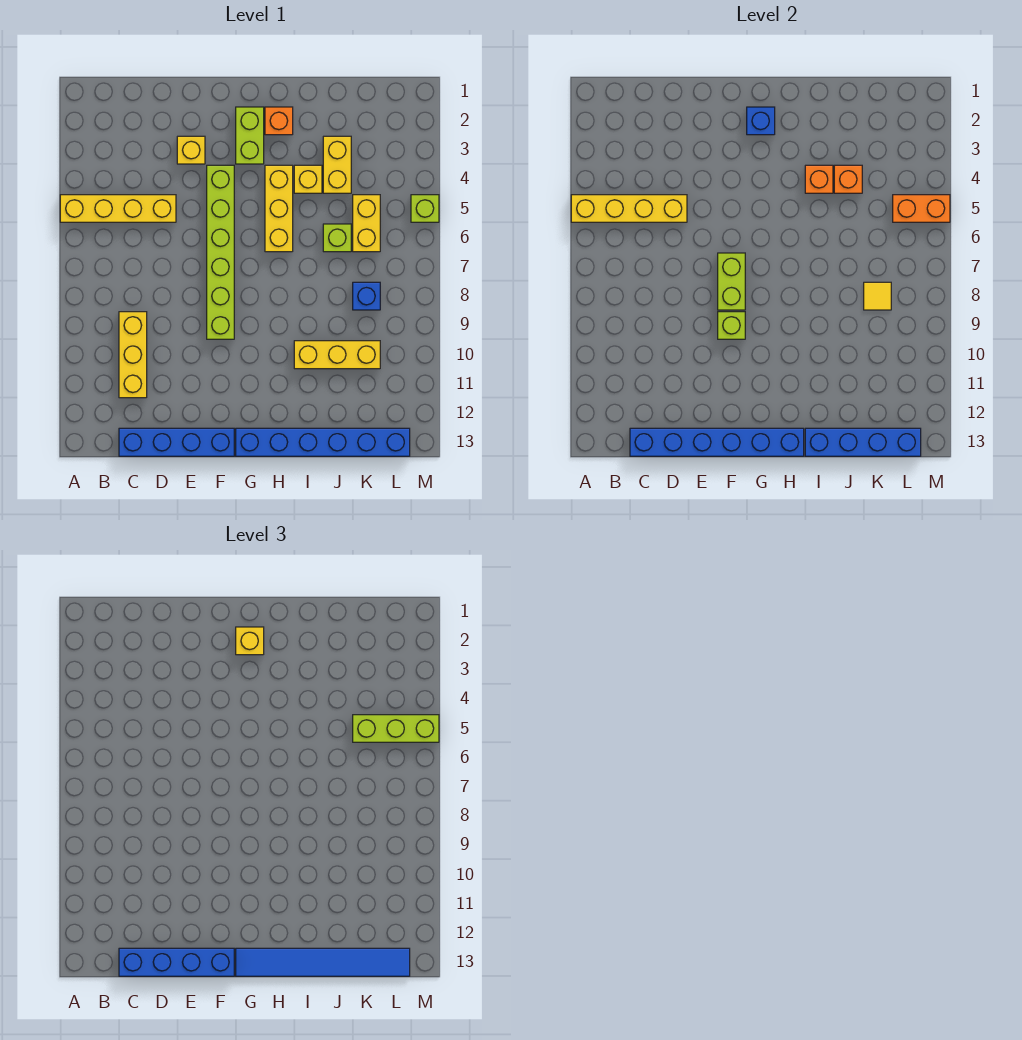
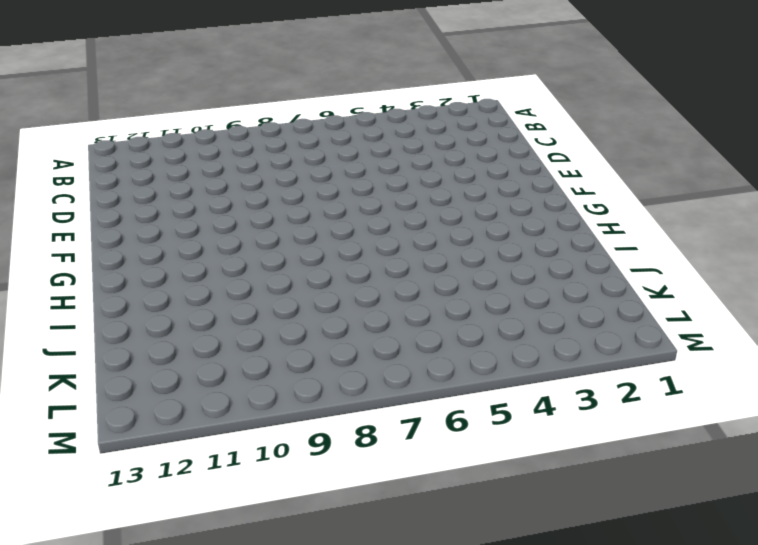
none -> yellow 1x4 brick [60,195,176,222]
none -> yellow 1x3 brick [119,312,147,398]
none -> blue 1x4 brick [119,428,234,456]
none -> yellow 1x1 brick [177,136,205,164]

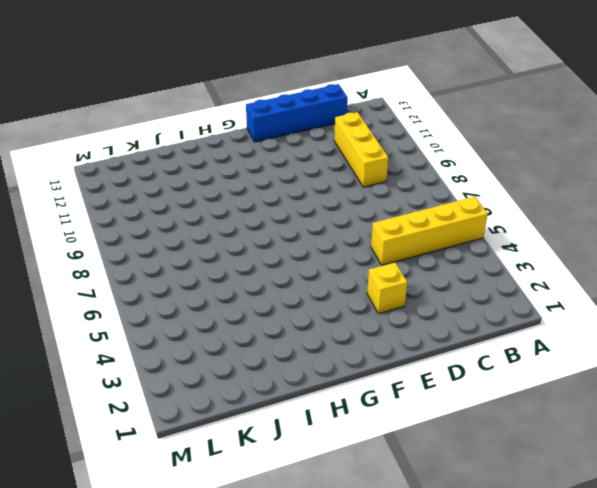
none -> lime 1x6 brick [207,165,234,339]
none -> lime 1x2 brick [236,107,264,164]
none -> blue 1x6 brick [236,428,410,456]
none -> orange 1x1 brick [265,107,293,135]

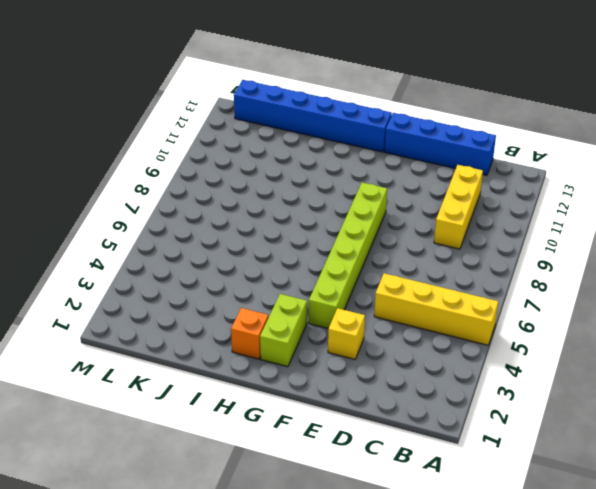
none -> yellow 1x3 brick [265,165,293,252]
none -> yellow 1x1 brick [294,165,322,193]
none -> yellow 1x3 brick [294,341,380,369]
none -> yellow 1x2 brick [323,136,351,193]

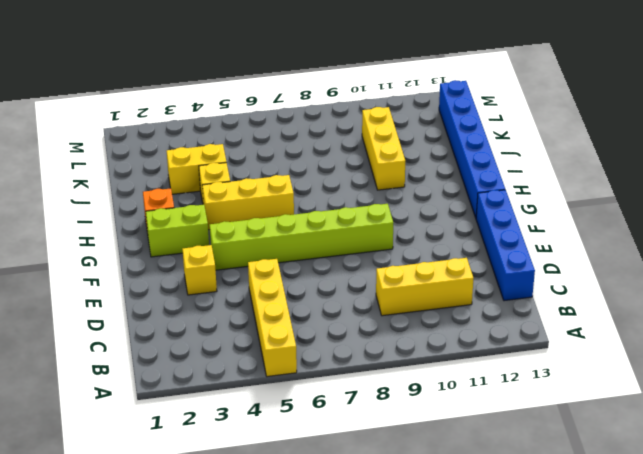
none -> lime 1x1 brick [323,224,351,252]
none -> yellow 1x2 brick [353,195,380,252]
none -> blue 1x1 brick [353,282,380,310]
none -> lime 1x1 brick [411,195,439,222]

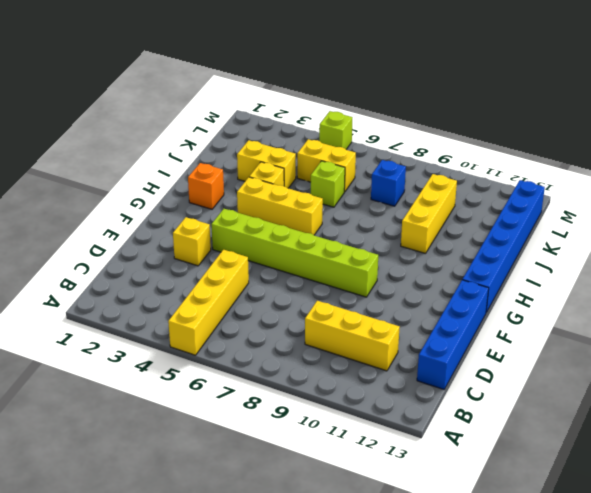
none -> lime 1x2 brick [236,107,264,164]
none -> yellow 1x4 brick [571,195,687,222]
none -> blue 1x6 brick [630,428,804,456]
none -> lime 1x2 brick [718,253,745,310]

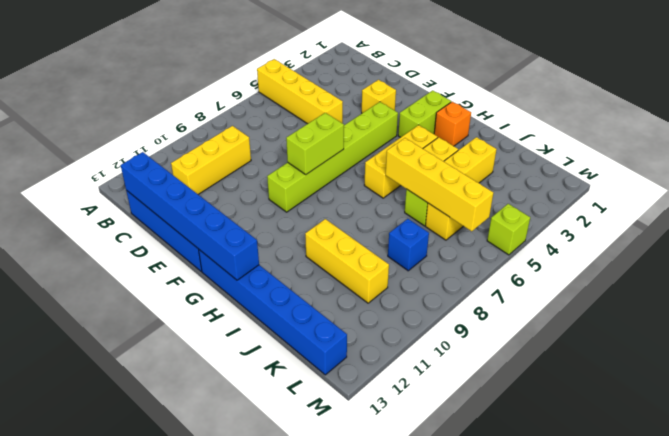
yellow 1x4 brick [386,138,493,231] -> yellow 1x4 brick moved to [571,195,687,222]
none -> lime 1x1 brick [718,312,745,339]
none -> blue 1x1 brick [747,107,775,135]
none -> orange 1x1 brick [805,165,833,193]
none -> blue 1x4 brick [805,428,921,456]

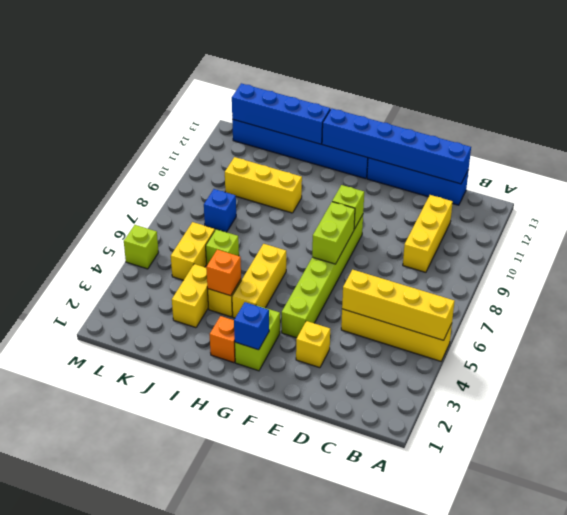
none -> orange 1x1 brick [834,165,862,193]
none -> yellow 1x1 tile [864,282,891,310]
none -> orange 1x2 brick [893,195,950,222]
none -> blue 1x4 brick [119,948,234,976]

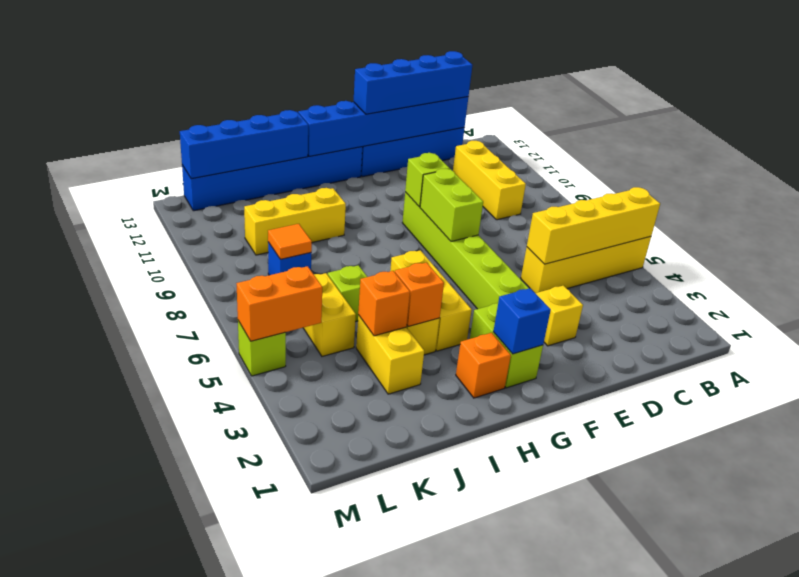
orange 1x1 tile [268,224,312,259] -> yellow 1x1 tile [864,282,891,310]
none -> yellow 1x1 brick [236,627,264,655]
none -> blue 1x6 tile [236,948,410,976]
none -> lime 1x3 brick [353,715,439,742]

